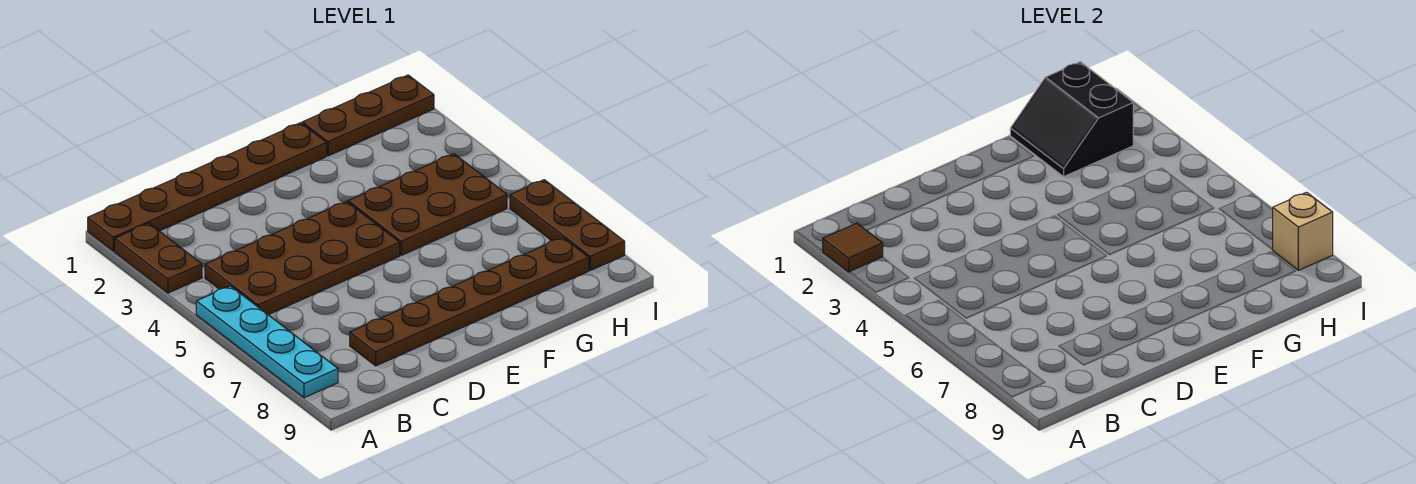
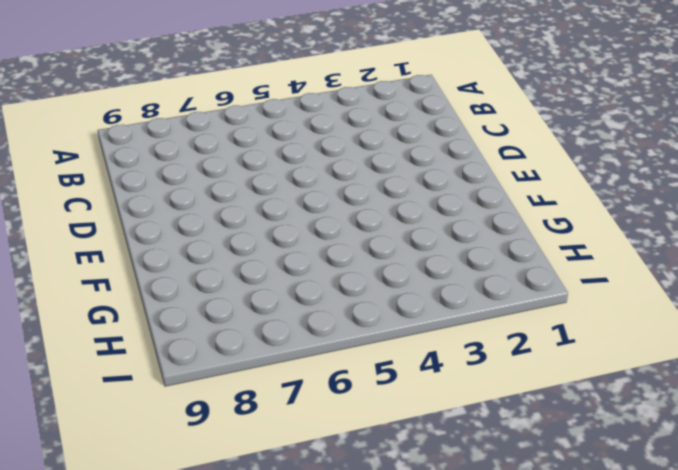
none -> brown 1x6 plate [88,123,327,251]
none -> brown 1x2 plate [115,223,202,293]

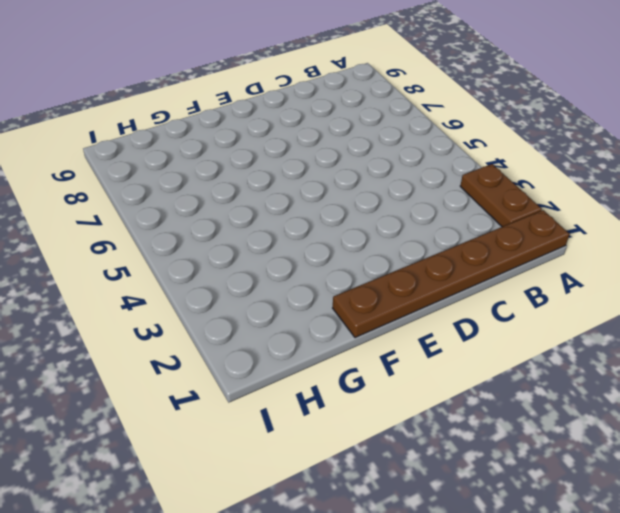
none -> cyan 1x4 plate [196,286,338,398]
none -> brown 2x4 plate [205,201,400,315]

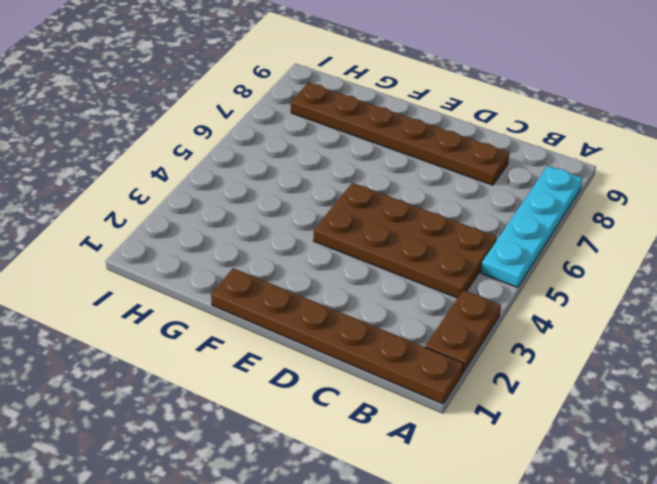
none -> brown 2x3 plate [348,154,507,255]
none -> brown 1x3 plate [302,75,434,156]

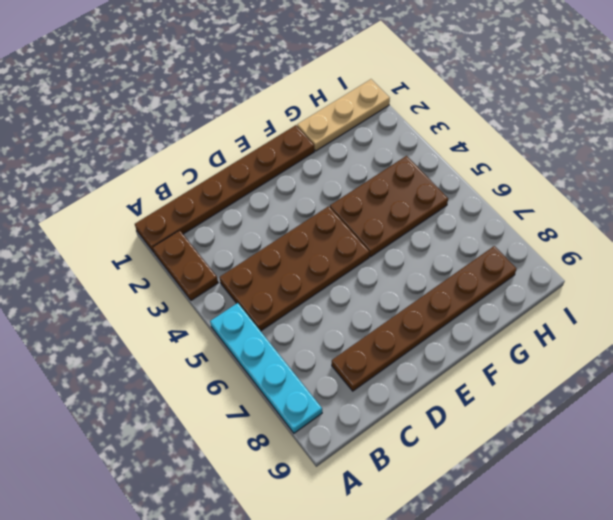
tan 1x3 plate [297,79,390,151] -> brown 1x3 plate [302,75,434,156]
none -> brown 1x3 plate [510,180,625,270]
none -> brown 1x1 tile [823,223,883,272]

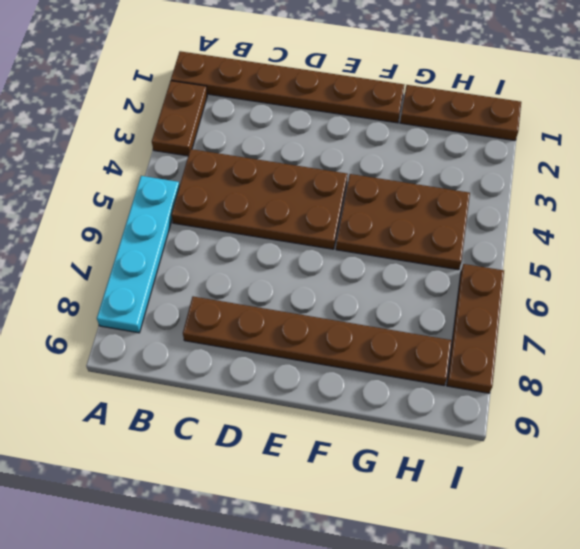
none -> brown 1x1 tile [823,223,883,272]
none -> black 2x2 slope [1010,62,1133,177]

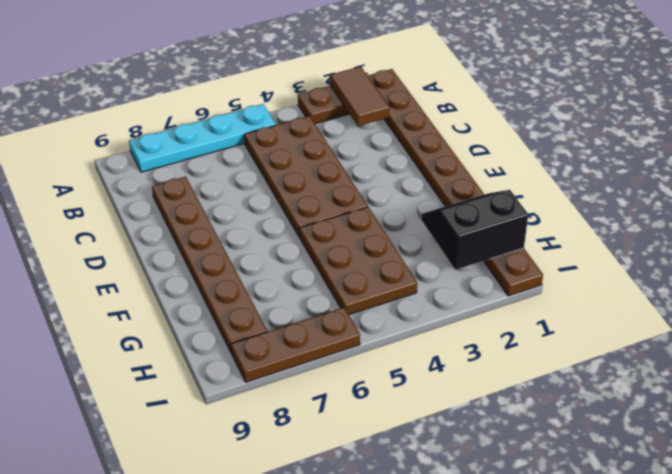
brown 1x2 tile [330,67,389,126] -> brown 1x1 tile [823,223,883,272]
none -> tan 1x1 brick [1273,192,1333,270]

